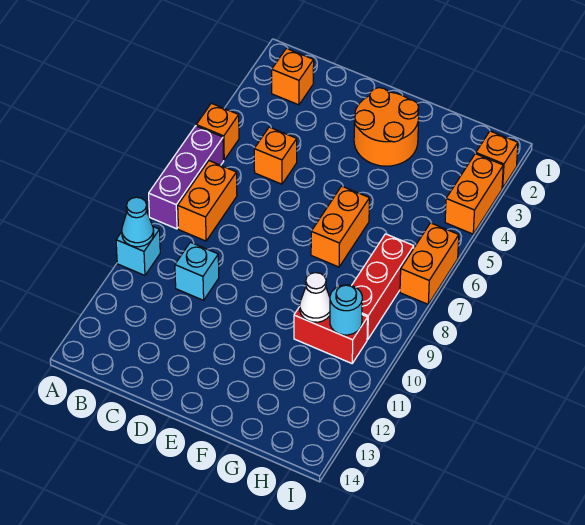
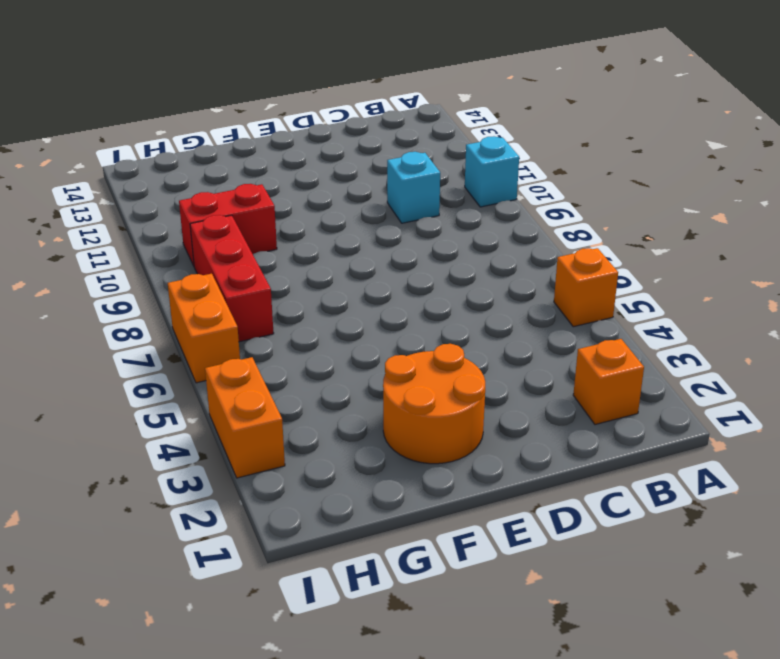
none -> purple 1x3 brick [149,126,224,229]
none -> orange 1x2 brick [178,161,237,241]
none -> orange 1x1 brick [254,127,297,184]

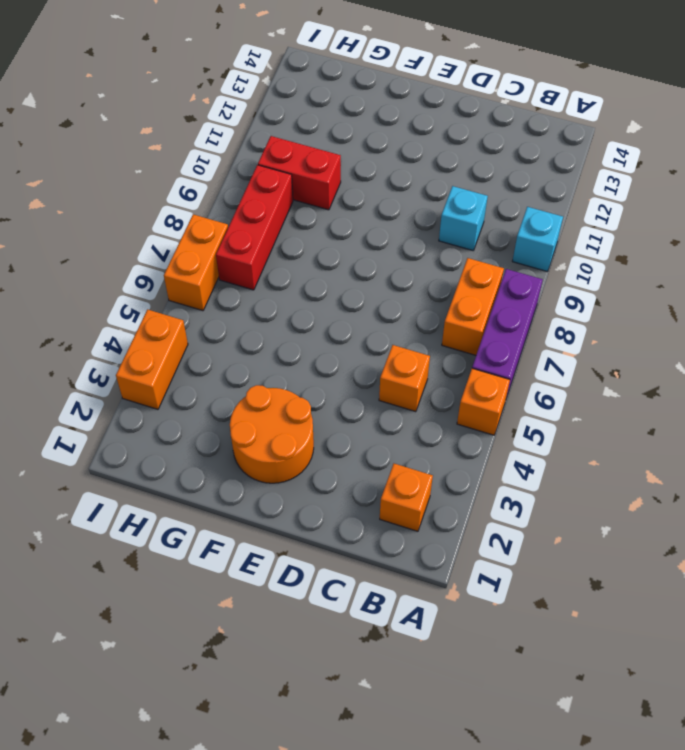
none -> orange 1x2 brick [311,186,370,267]
none -> orange 1x1 brick [475,131,518,188]
none -> cyan 1x1 cone [122,197,154,247]

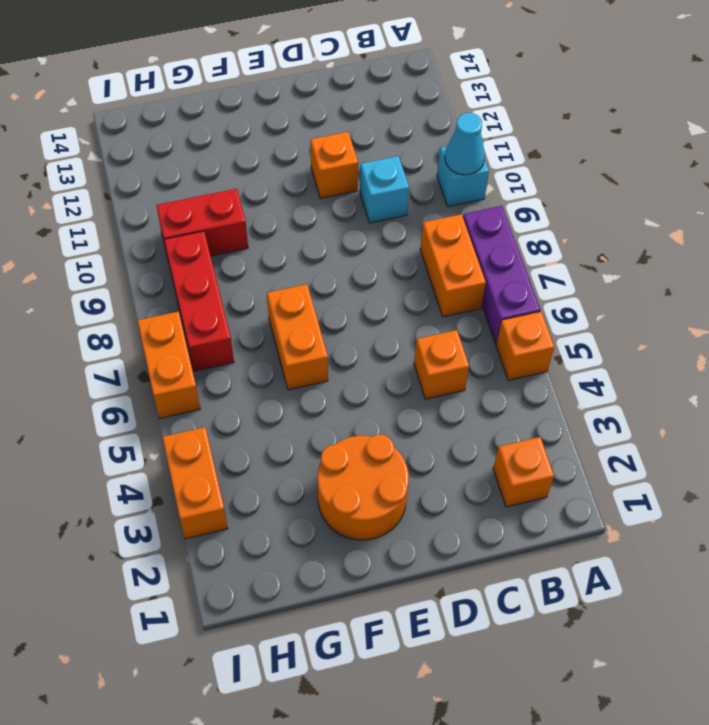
orange 1x1 brick [311,132,358,198] -> orange 1x1 brick moved to [475,131,518,188]
none -> white 1x1 cone [300,273,330,322]
none -> cyan 1x1 round brick [330,285,362,335]

